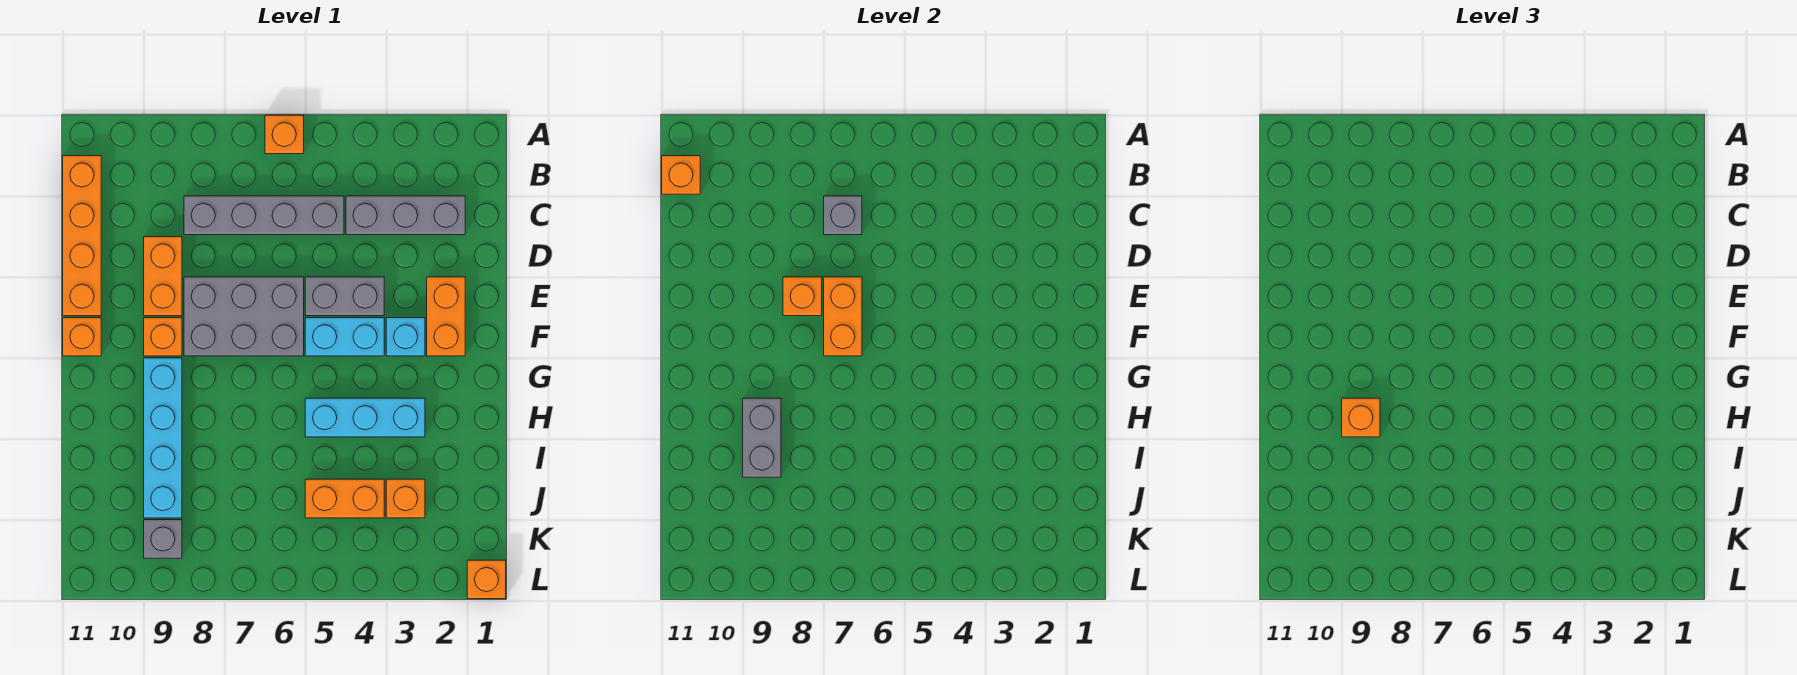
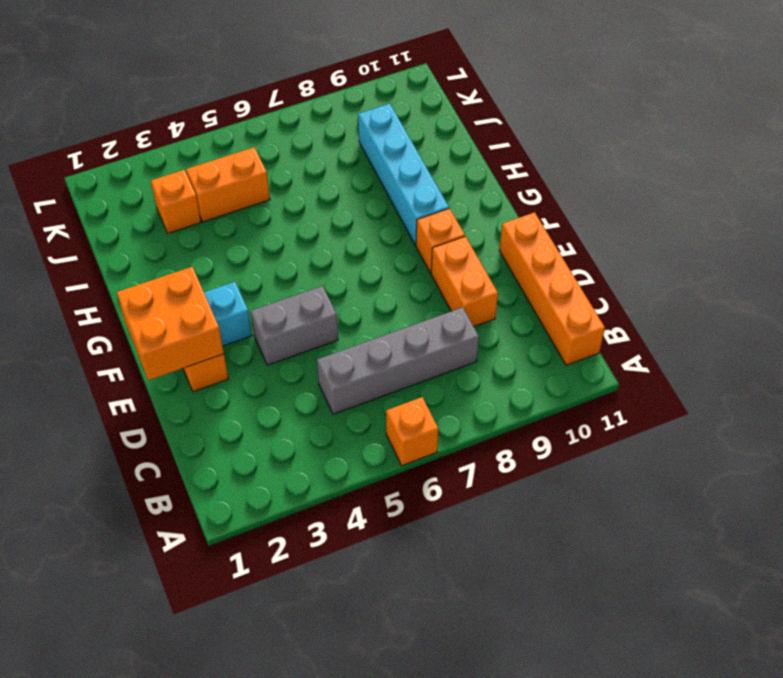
orange 2x2 brick [117,267,224,380] -> none
none -> grey 1x3 brick [346,196,465,235]
none -> grey 2x3 brick [184,277,304,356]
none -> cyan 1x2 brick [305,318,384,356]

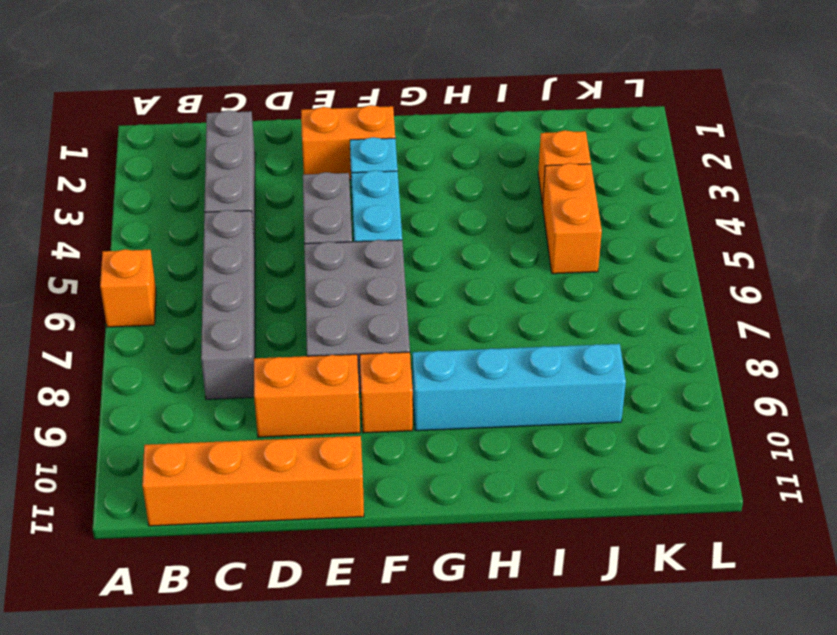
none -> orange 1x1 brick [63,318,101,356]
none -> cyan 1x3 brick [305,398,425,437]
none -> grey 1x1 brick [144,520,182,558]

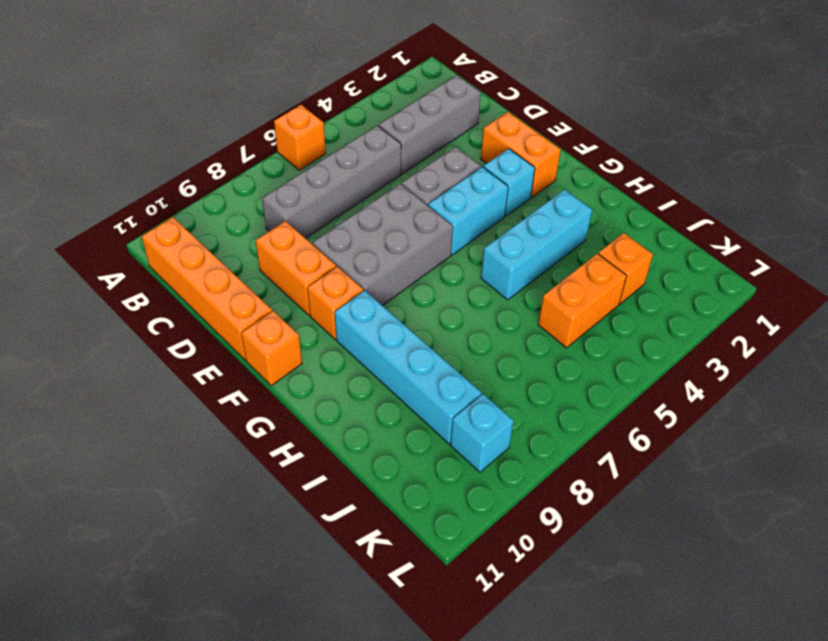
cyan 1x1 brick [451,394,514,472] -> grey 1x1 brick [144,520,182,558]
none -> orange 1x1 brick [467,560,506,599]
none -> orange 1x1 brick [662,156,700,194]
none -> grey 1x1 brick [824,196,862,235]

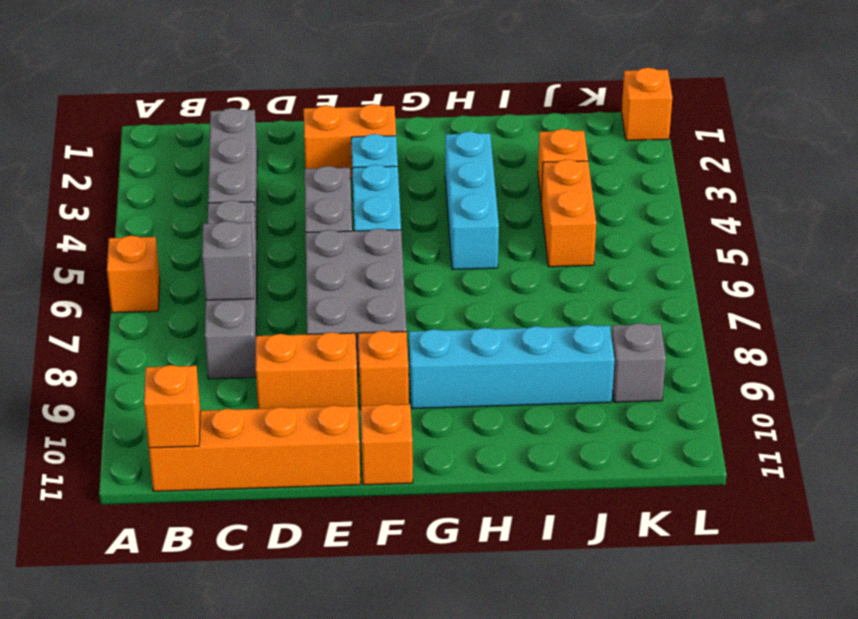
none -> orange 1x2 brick [824,277,862,356]
none -> orange 1x1 brick [783,277,822,316]
none -> grey 1x2 brick [743,398,781,477]

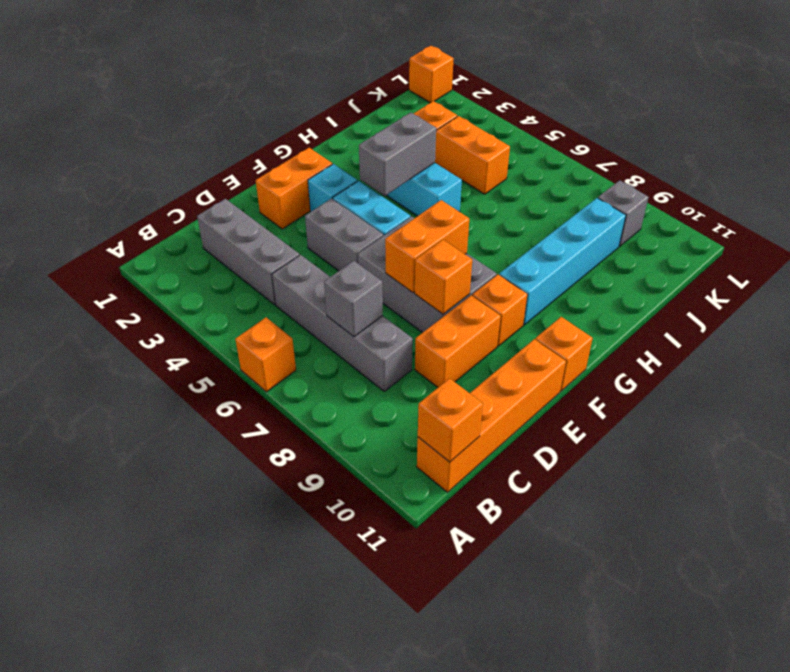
grey 1x2 brick [359,112,436,196] -> grey 1x2 brick moved to [743,398,781,477]
none -> orange 1x1 brick [1342,398,1380,437]

